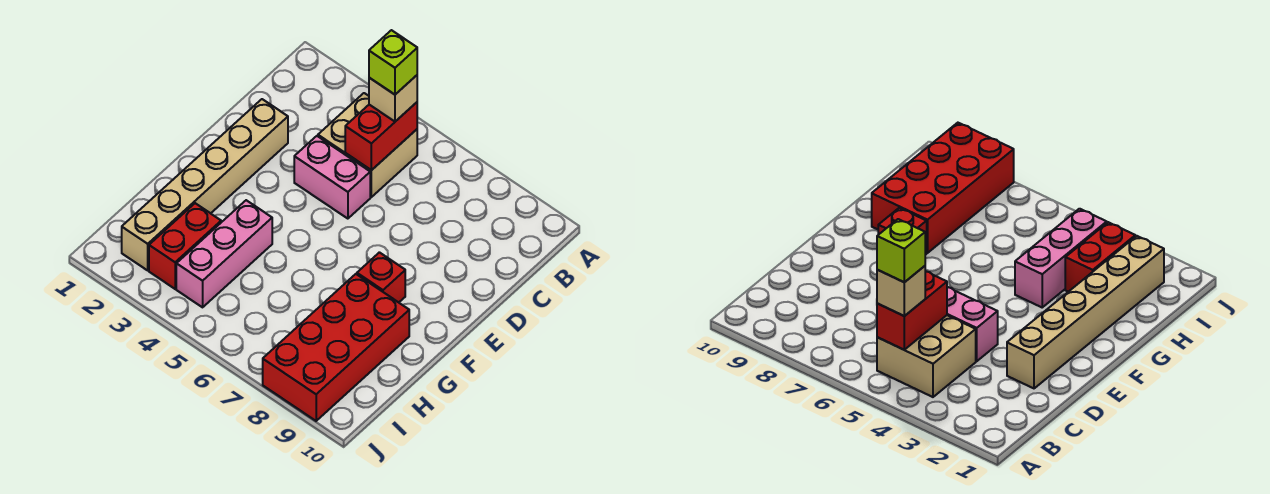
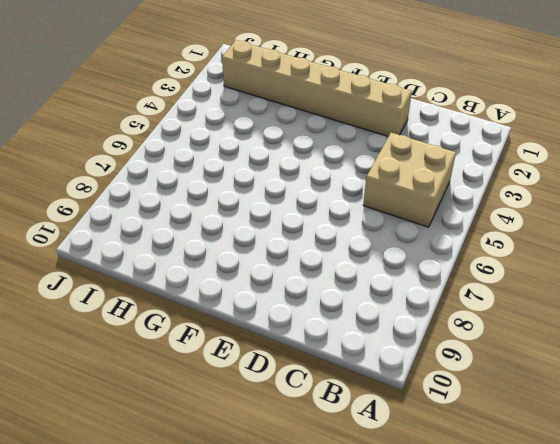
none -> pink 1x2 brick [294,136,370,219]
none -> red 1x1 brick [357,252,405,302]

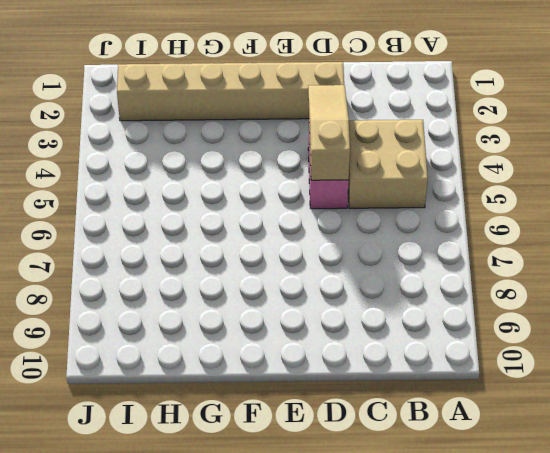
tan 1x3 slope [308,85,350,180] -> none
none -> red 1x1 brick [357,252,405,302]
none -> pink 1x3 brick [176,200,272,307]

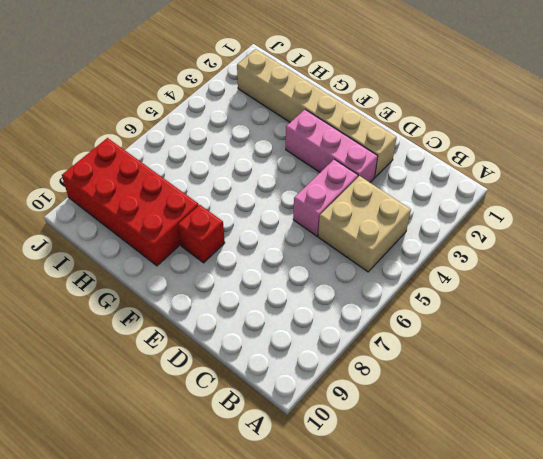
pink 1x3 brick [286,110,378,182] -> pink 1x3 brick moved to [176,200,272,307]
none -> red 1x2 brick [149,203,221,289]
none -> red 1x2 brick [345,102,417,170]

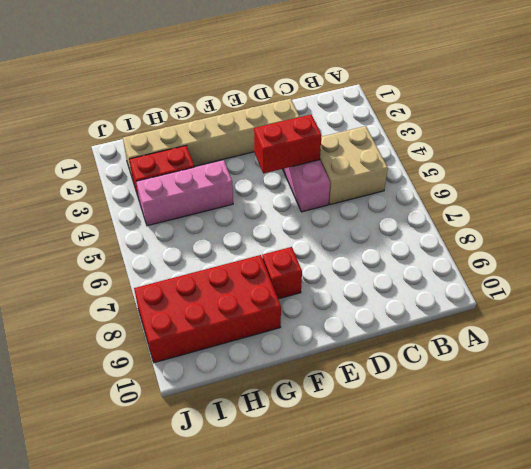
red 1x2 brick [254,114,322,173] -> red 1x2 brick moved to [345,102,417,170]
none -> tan 1x1 brick [369,75,417,121]
none -> lime 1x1 brick [369,30,417,95]

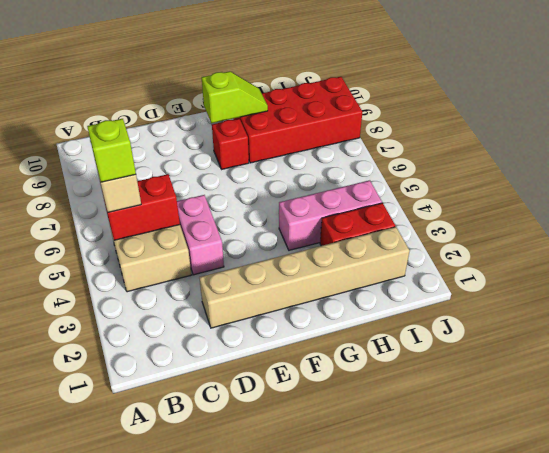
lime 1x2 slope [202,71,268,123] -> none

